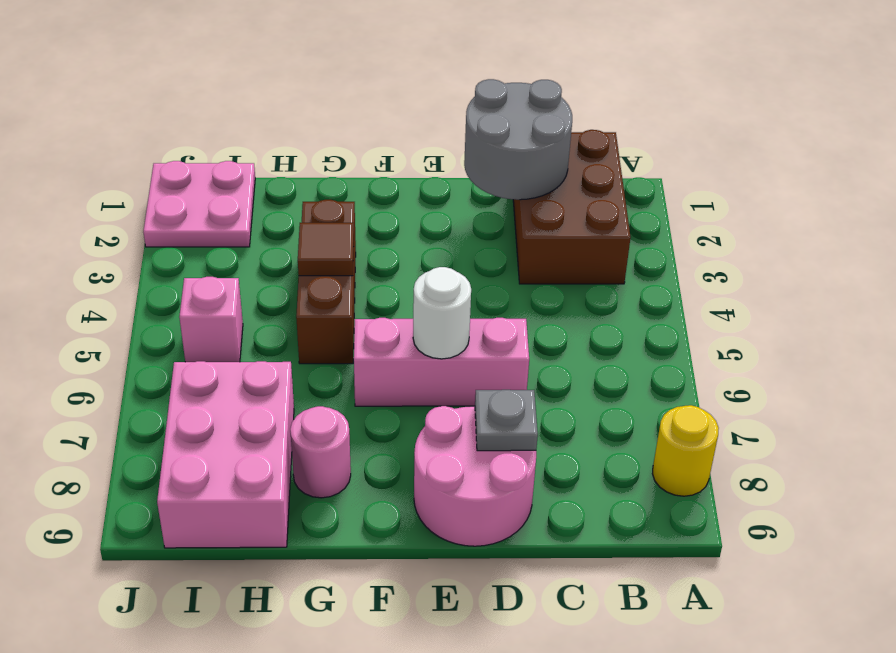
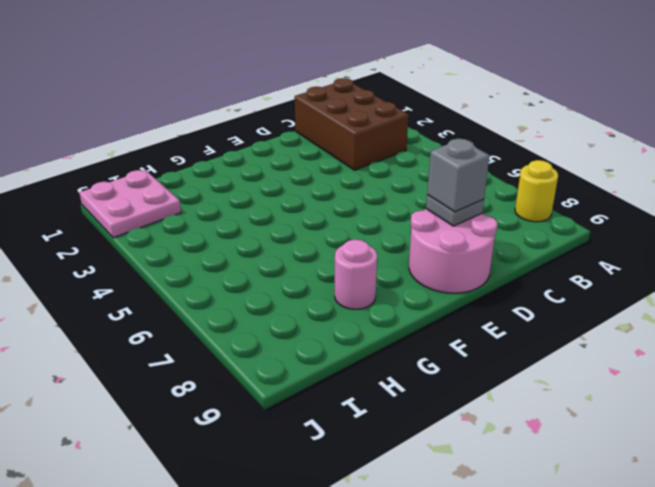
grey 1x1 brick [427,139,490,212] -> none
none -> pink 1x3 brick [354,318,529,406]
none -> brown 1x3 brick [296,200,356,364]
none -> pink 2x3 brick [157,361,294,548]

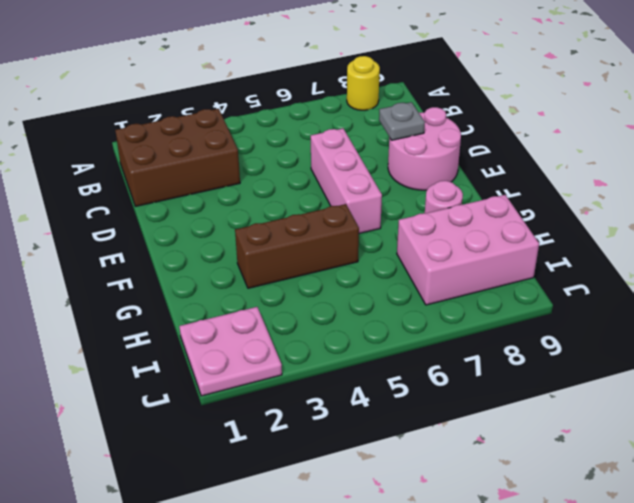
none -> pink 1x1 brick [179,277,243,362]
none -> grey 2x2 round brick [464,79,572,200]
none -> white 1x1 round brick [413,267,471,359]

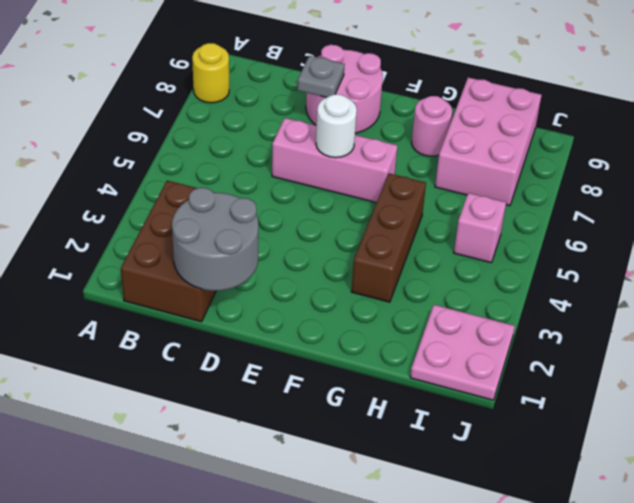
none -> brown 1x1 tile [298,223,354,276]

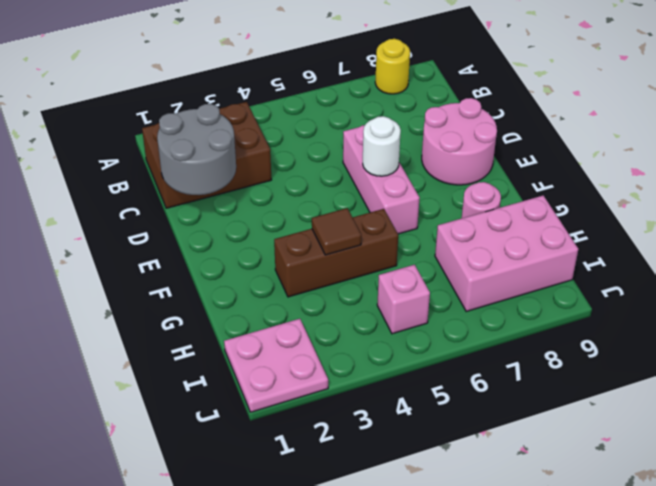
none -> grey 1x1 plate [475,390,538,451]

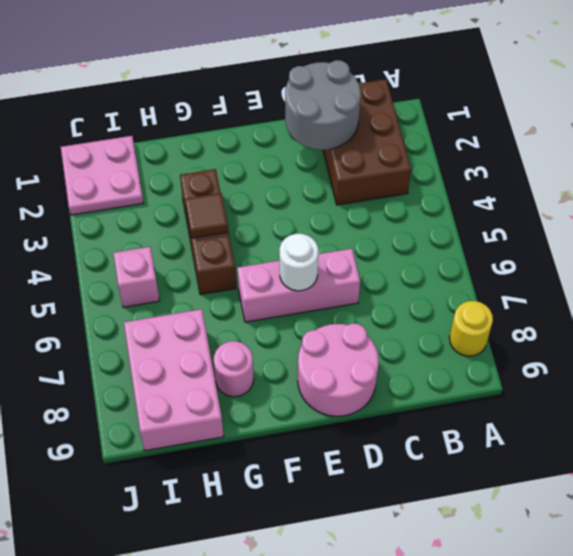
none -> grey 1x1 plate [475,390,538,451]

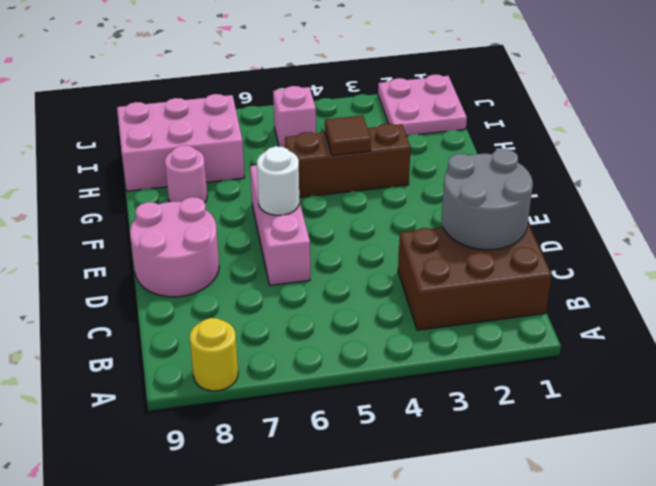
none -> grey 1x1 plate [475,390,538,451]

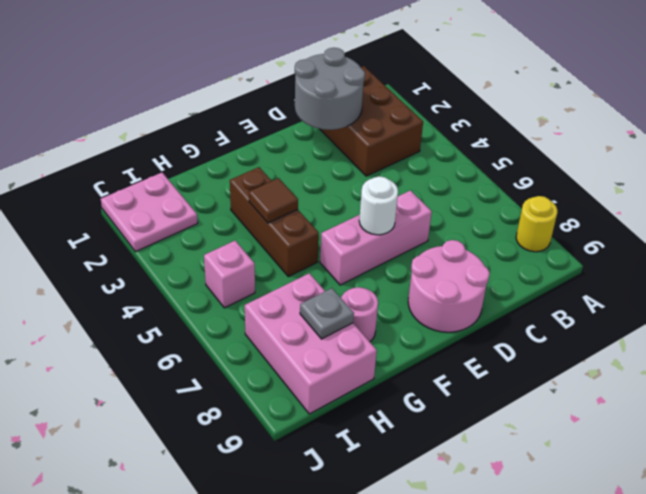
grey 1x1 plate [300,288,354,339] -> grey 1x1 plate moved to [475,390,538,451]

